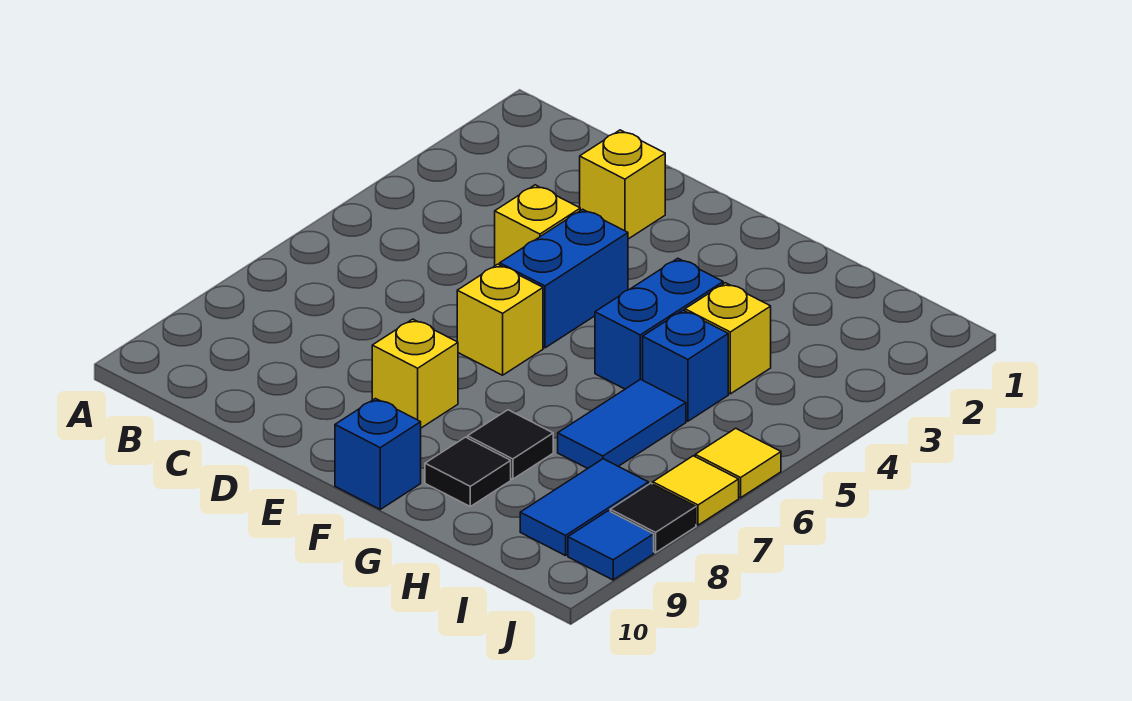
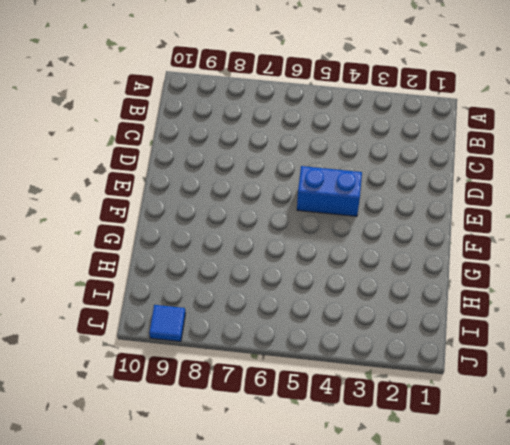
none -> yellow 1x1 brick [580,130,665,239]
none -> yellow 1x1 brick [495,185,580,266]
none -> yellow 1x1 brick [457,264,543,375]

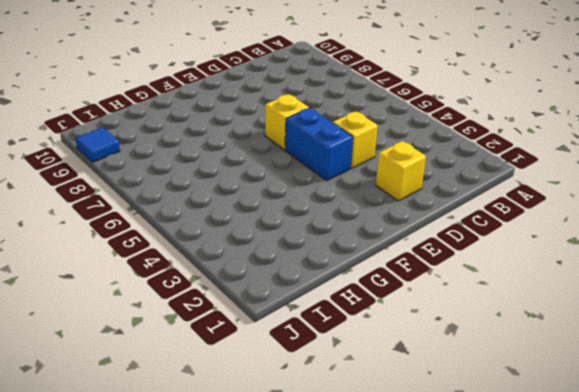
none -> yellow 1x1 brick [372,319,458,428]
none -> blue 1x1 brick [335,399,421,509]
none -> blue 1x2 brick [595,258,723,389]

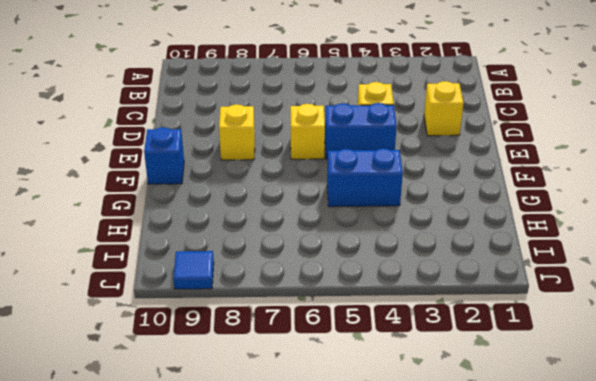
none -> black 1x1 tile [468,410,553,479]
none -> black 1x1 tile [425,437,511,506]
none -> yellow 1x1 brick [685,283,771,394]

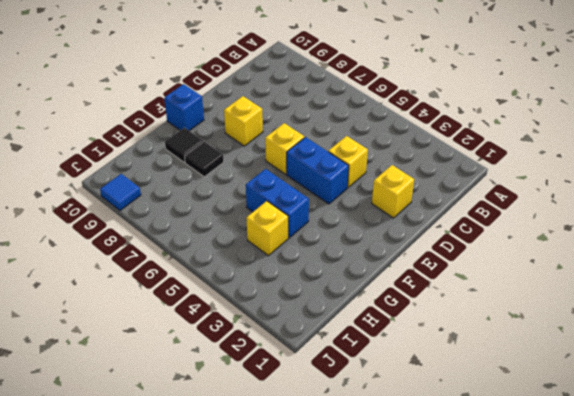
none -> blue 1x1 brick [643,310,728,421]
none -> blue 1x2 tile [558,379,686,469]
none -> blue 1x2 tile [520,459,648,556]

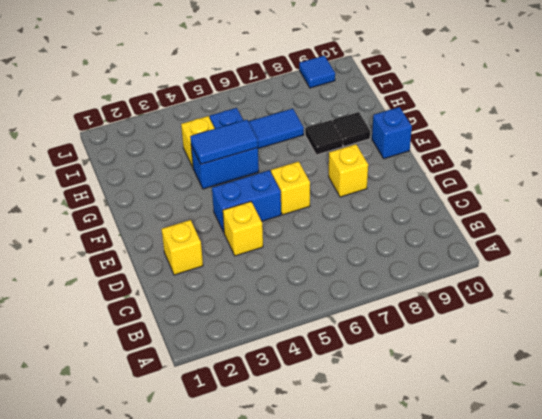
blue 1x2 tile [190,120,258,164] -> blue 1x2 tile moved to [520,459,648,556]
none -> yellow 1x1 tile [695,428,781,498]
none -> yellow 1x1 tile [653,456,739,525]
none -> black 1x1 tile [610,483,696,553]

